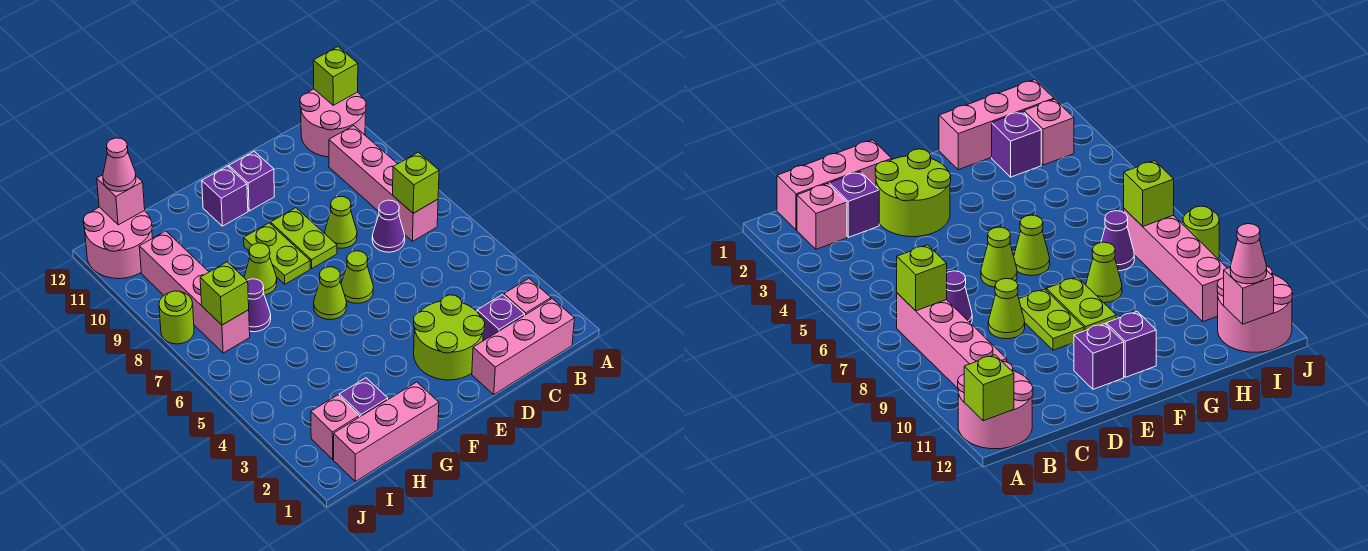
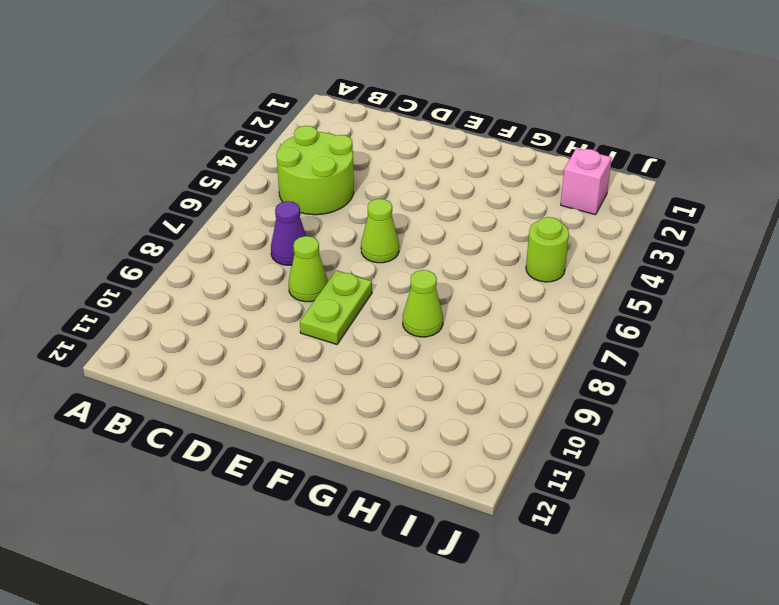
lime 2x2 round brick [276,126,354,215] -> lime 2x2 round brick moved to [413,295,485,380]
lime 1x1 round brick [526,217,569,282] -> lime 1x1 round brick moved to [159,291,194,344]
none -> pink 2x2 round brick [300,89,366,157]
none -> pink 1x3 brick [472,299,575,395]
none -> pink 1x1 brick [504,279,551,315]

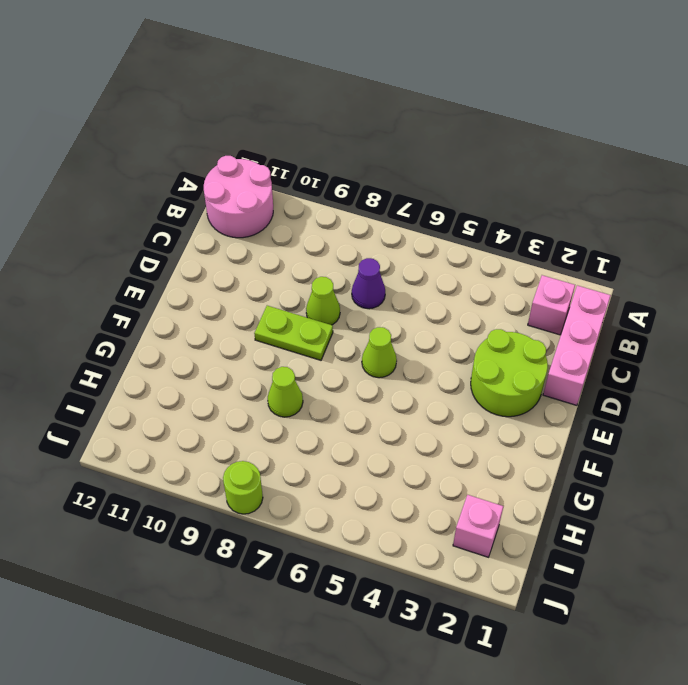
none -> pink 1x4 brick [329,126,438,241]
none -> purple 1x1 brick [477,295,525,341]
none -> purple 1x1 brick [229,151,274,211]

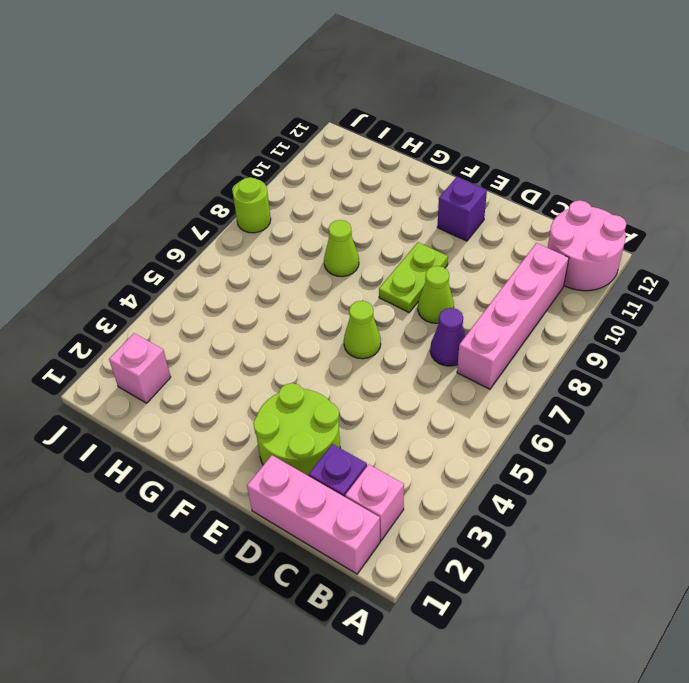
none -> lime 1x1 cone [314,267,347,320]
none -> lime 1x2 plate [244,223,310,284]
none -> purple 1x1 brick [202,166,248,226]

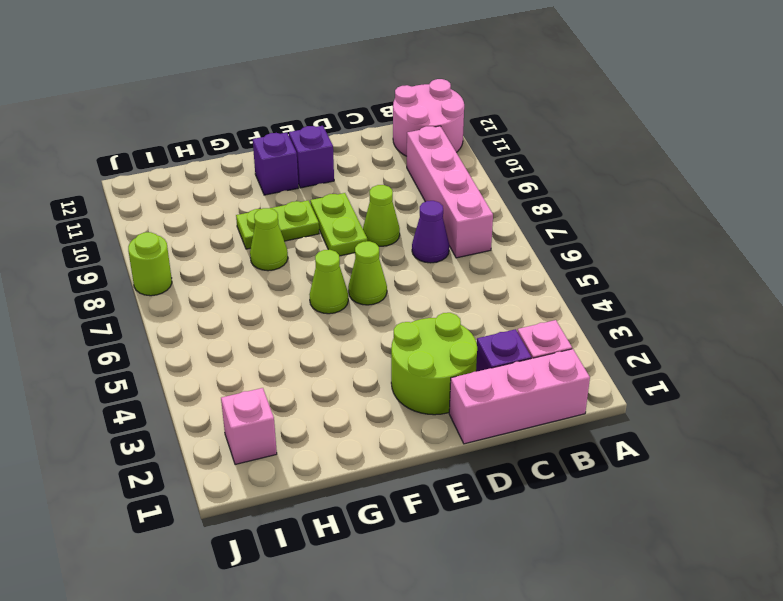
lime 1x2 plate [236,200,319,249] -> lime 1x2 plate turned to [244,223,310,284]
none -> pink 1x3 brick [334,382,439,481]
none -> purple 1x1 brick [339,378,388,417]
none -> purple 1x1 cone [247,279,271,332]

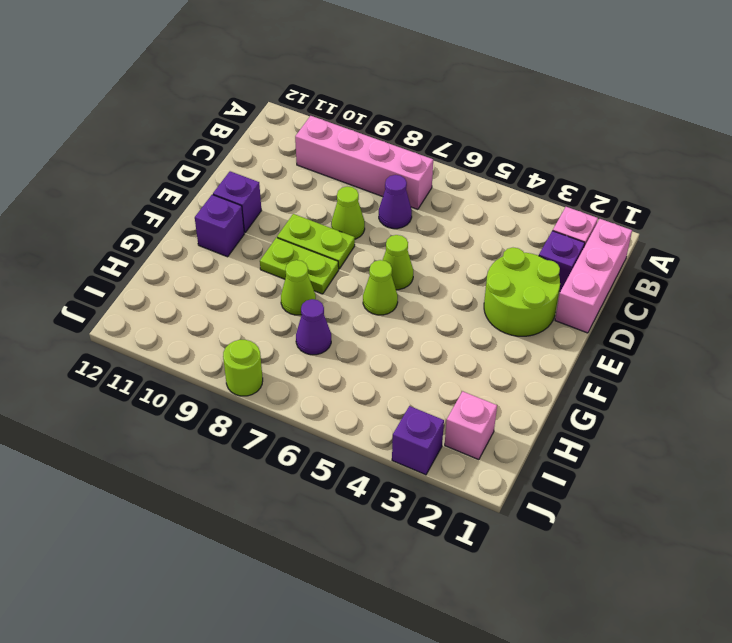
purple 1x1 brick [392,406,444,475] -> purple 1x1 brick moved to [339,378,388,417]
none -> pink 2x2 round brick [300,89,366,157]
none -> pink 1x3 brick [334,382,439,481]
none -> pink 1x4 brick [139,231,250,353]

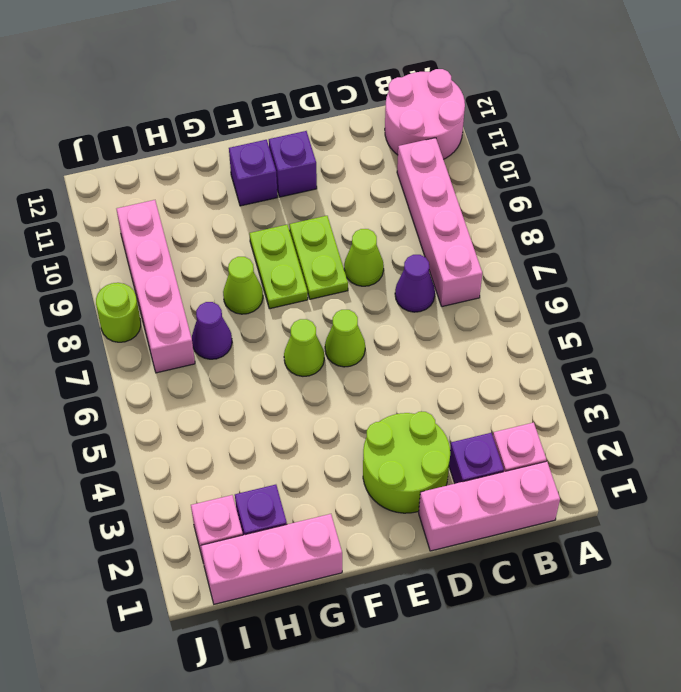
none -> pink 2x2 round brick [83,207,153,279]
none -> lime 1x1 brick [313,47,358,105]
none -> lime 1x1 brick [393,152,439,213]

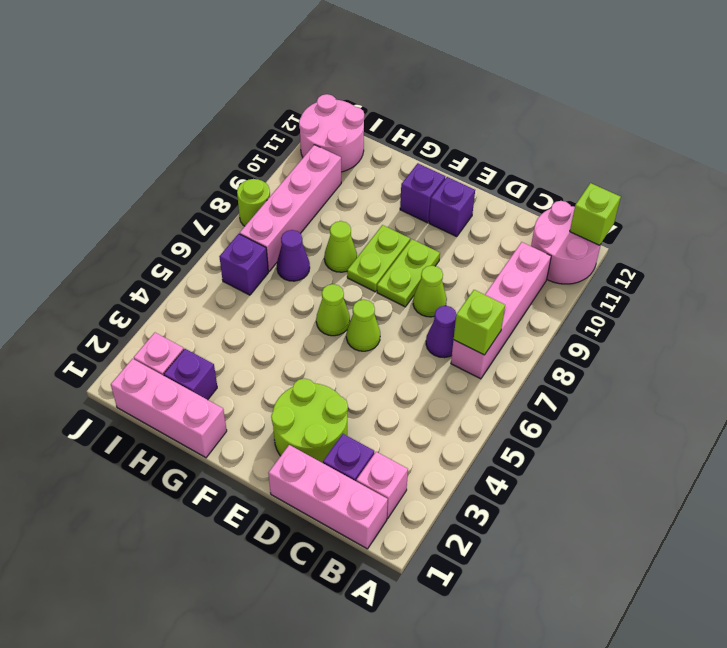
purple 1x1 brick [219,234,268,295] -> none
none -> lime 1x1 brick [200,262,249,325]
none -> pink 1x1 brick [97,175,145,225]
none -> pink 1x1 cone [103,138,136,191]

